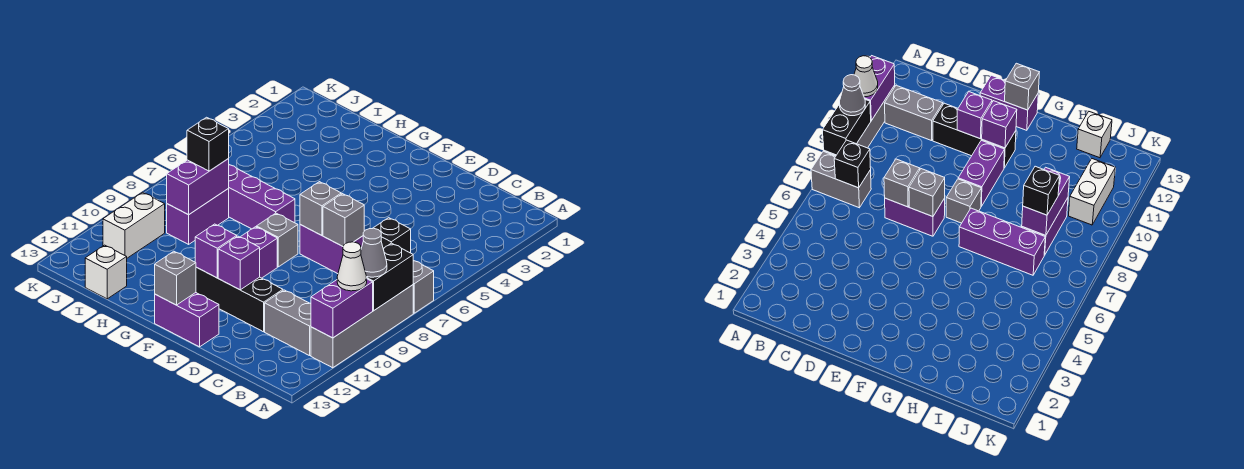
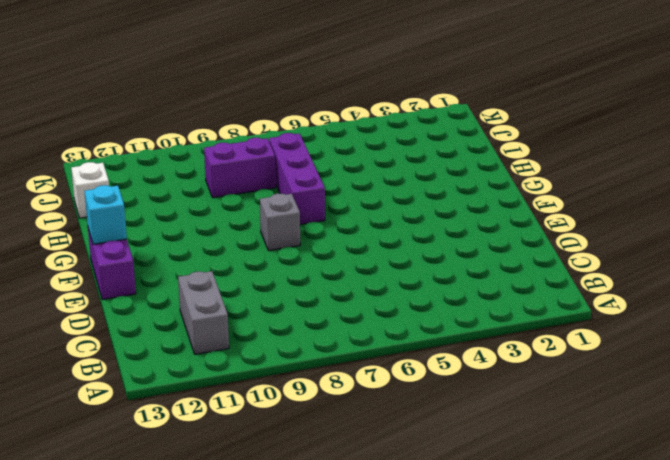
cyan 1x1 brick [85,185,127,244] -> grey 1x1 brick [155,251,196,305]
none -> grey 1x2 brick [413,260,434,313]
none -> grey 1x4 brick [311,285,413,368]
none -> purple 1x2 brick [300,225,364,274]

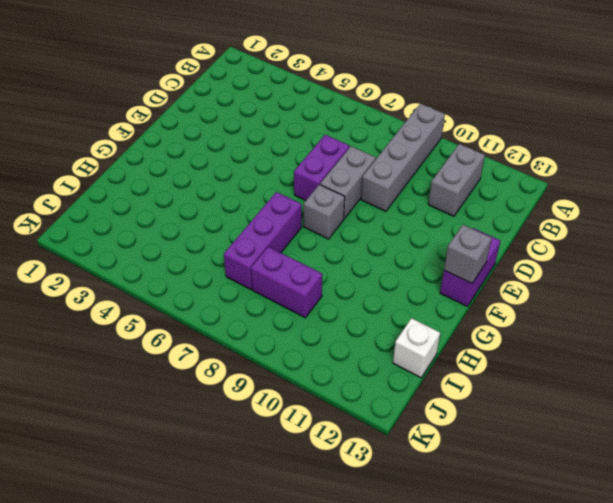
grey 1x4 brick [361,104,445,211] -> grey 1x4 brick turned to [311,285,413,368]
grey 1x2 brick [320,146,376,219] -> grey 1x2 brick moved to [413,260,434,313]
none -> black 1x3 brick [196,267,283,332]
none -> purple 1x2 brick [240,227,277,278]
none -> white 1x2 brick [103,192,165,258]

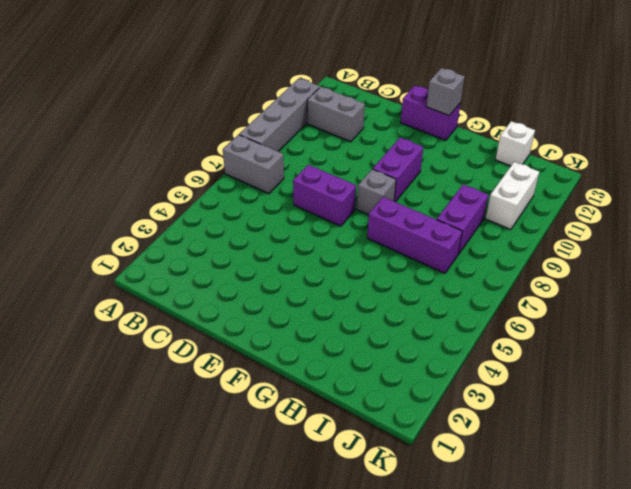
none -> black 1x3 brick [196,267,283,332]
none -> black 1x2 brick [367,243,413,311]
none -> purple 1x2 brick [311,279,373,338]

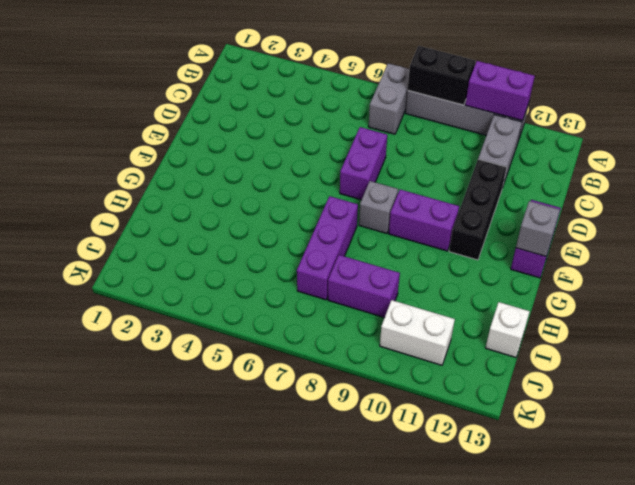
none -> black 1x1 brick [372,218,411,253]
none -> grey 1x1 brick [323,194,364,246]
none -> grey 1x1 brick [300,182,341,235]

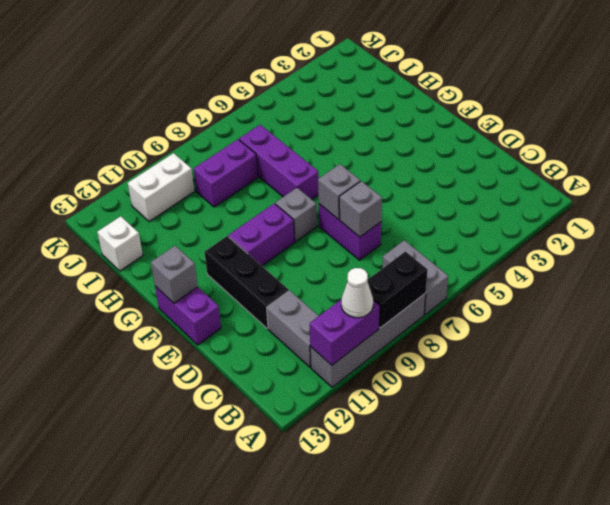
none -> black 1x1 brick [372,218,411,253]
none -> purple 1x1 brick [218,236,260,290]
none -> purple 1x1 brick [195,224,237,278]

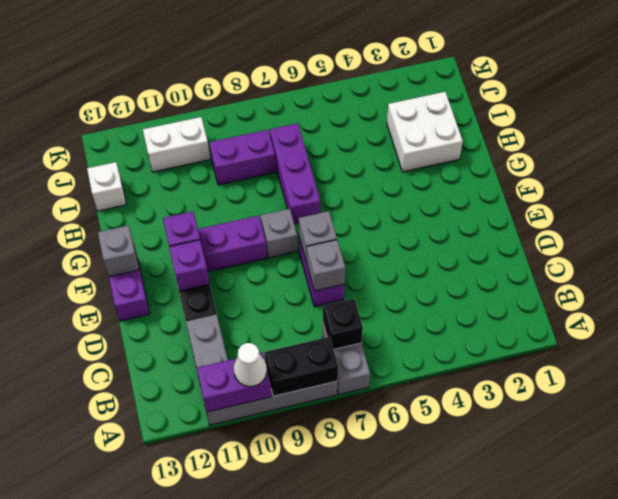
white 2x2 brick [387,92,463,172] -> none
none -> purple 1x2 brick [167,159,229,215]
none -> grey 1x1 cone [361,228,387,277]
none -> black 1x1 brick [187,117,229,171]

